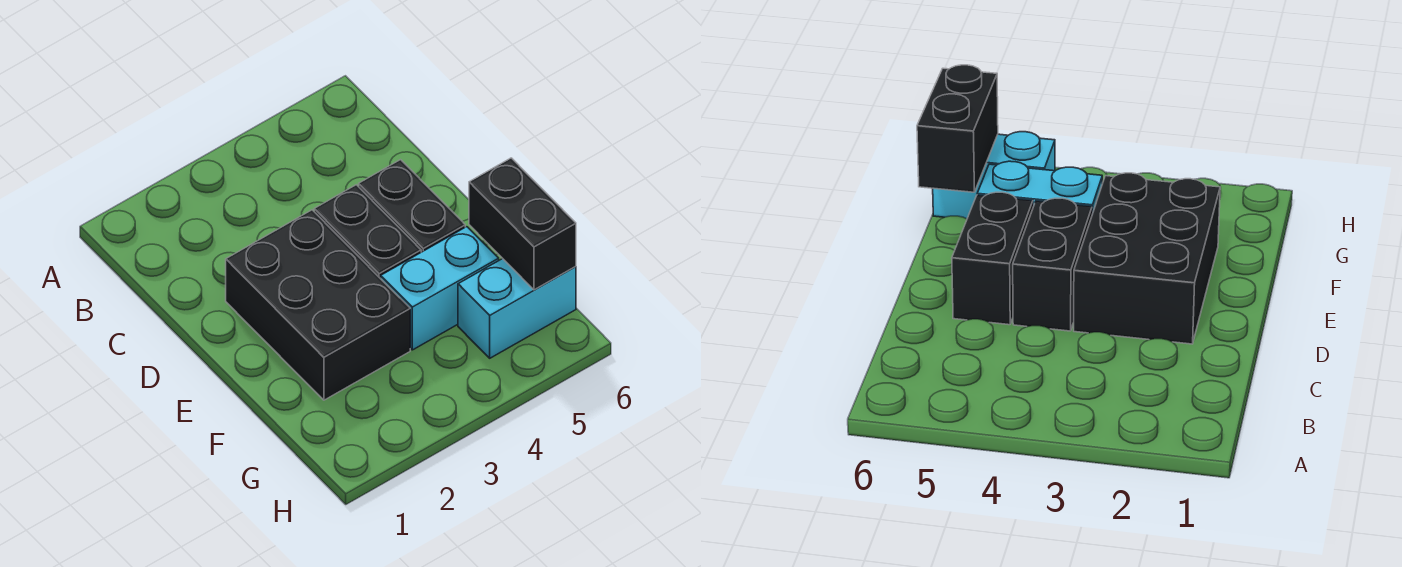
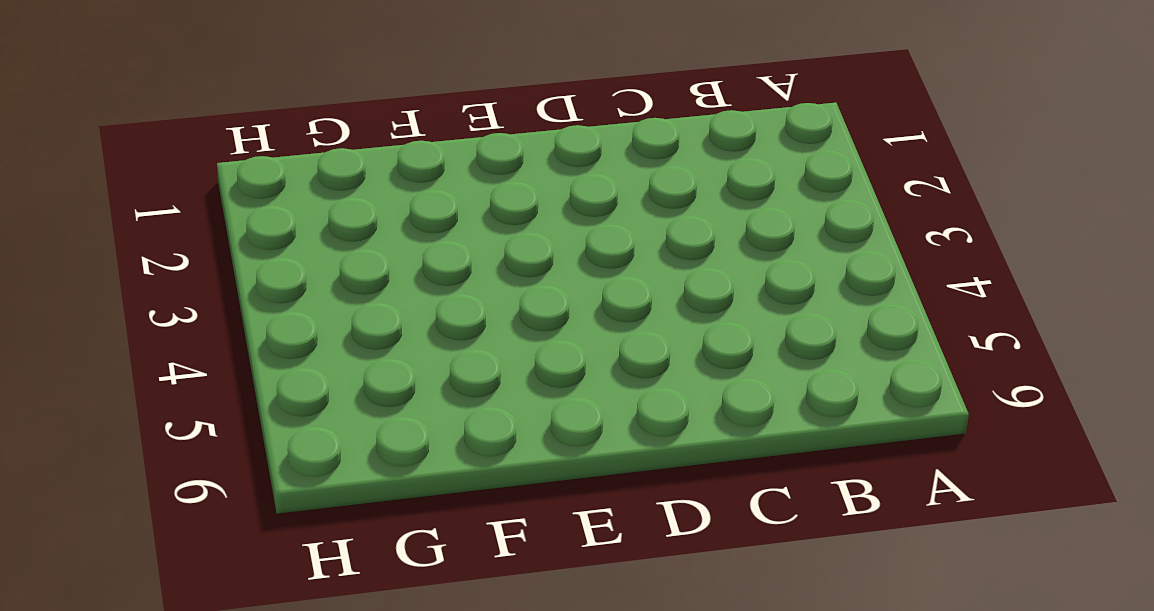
none -> black 2x3 brick [226,210,410,400]
none -> black 1x2 brick [314,185,421,279]

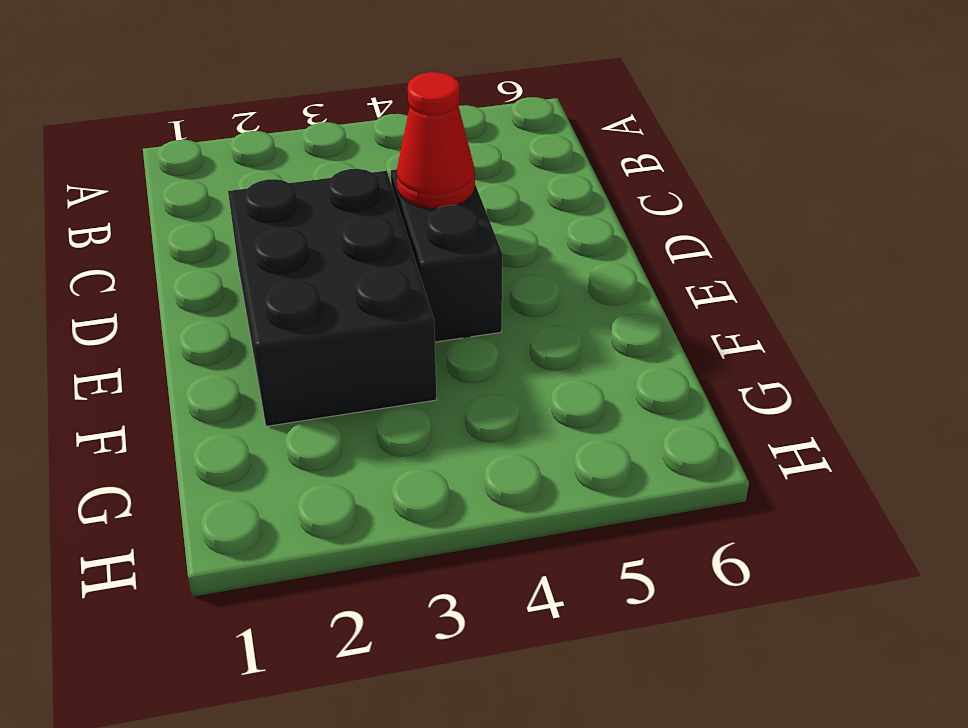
red 1x1 cone [397,72,475,209] -> none
none -> black 1x2 brick [359,160,465,252]
none -> cyan 1x2 brick [381,227,499,350]

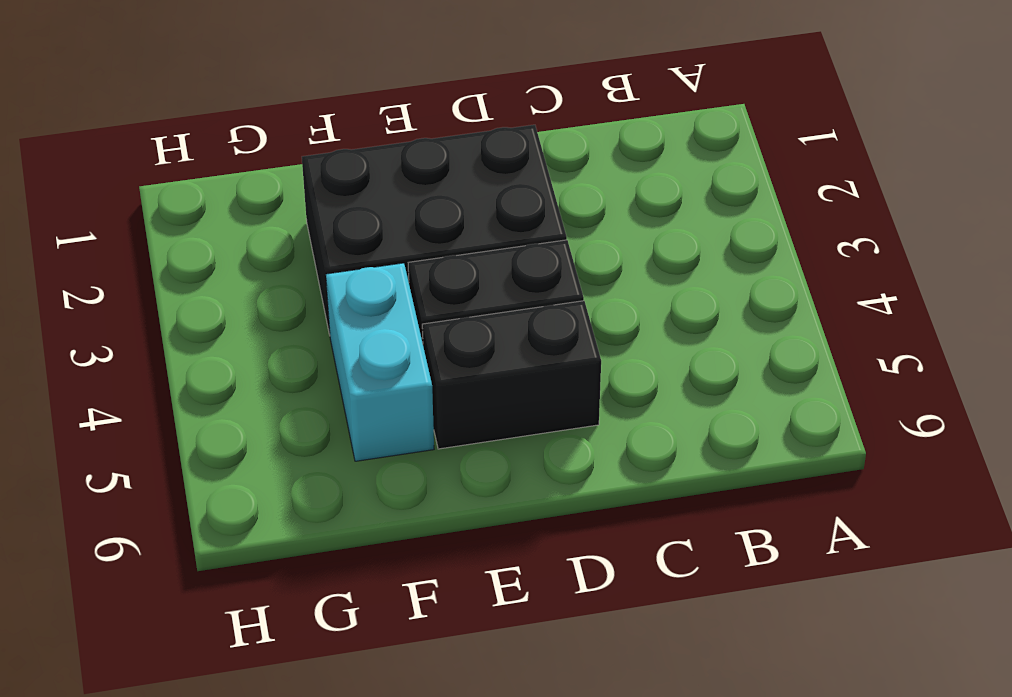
none -> cyan 1x2 brick [458,259,576,358]
none -> black 1x2 brick [469,158,576,290]

